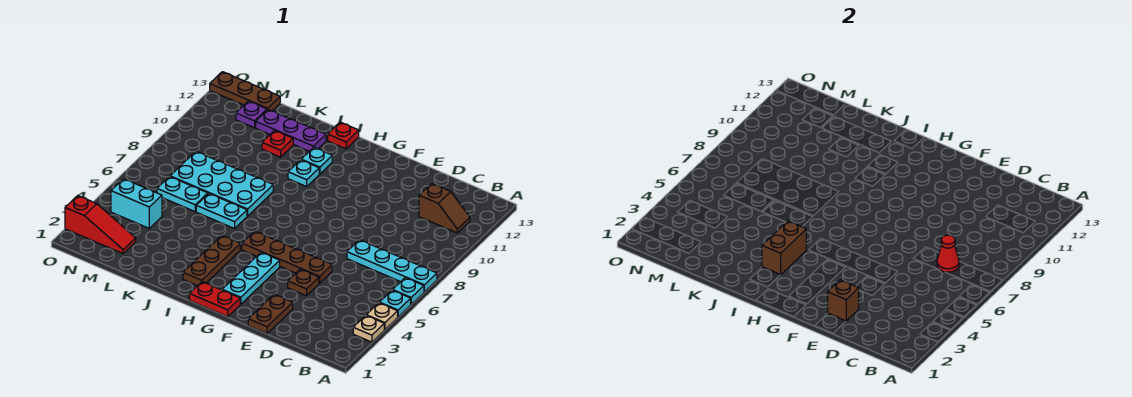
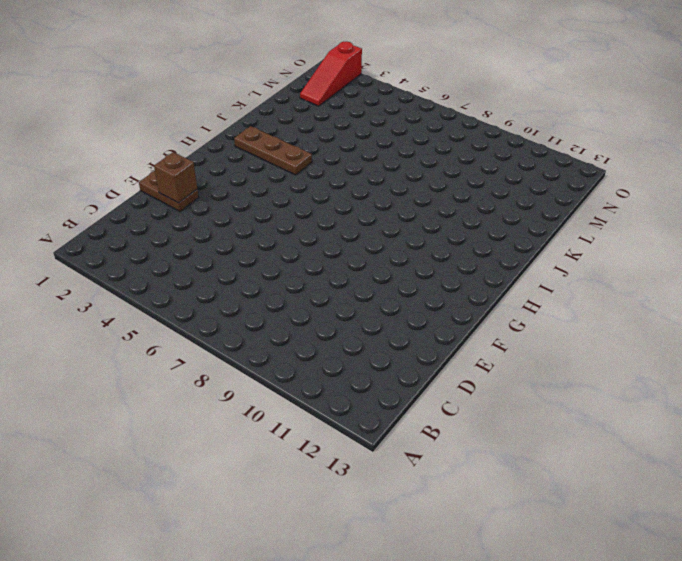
none -> tan 1x1 plate [353,315,384,342]
none -> tan 1x1 plate [366,303,398,330]
none -> cyan 1x1 plate [379,290,411,317]

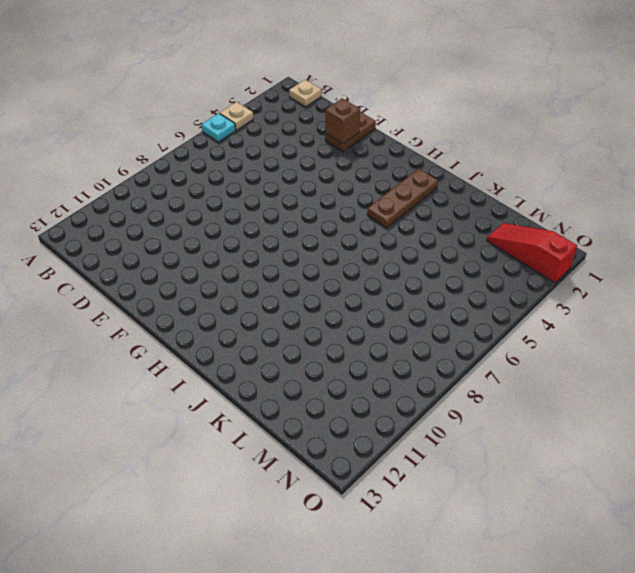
tan 1x1 plate [289,80,322,107] -> tan 1x1 plate moved to [353,315,384,342]
none -> cyan 1x1 plate [393,278,424,304]
none -> cyan 1x4 plate [347,240,437,292]
none -> brown 1x2 slope [419,183,470,233]

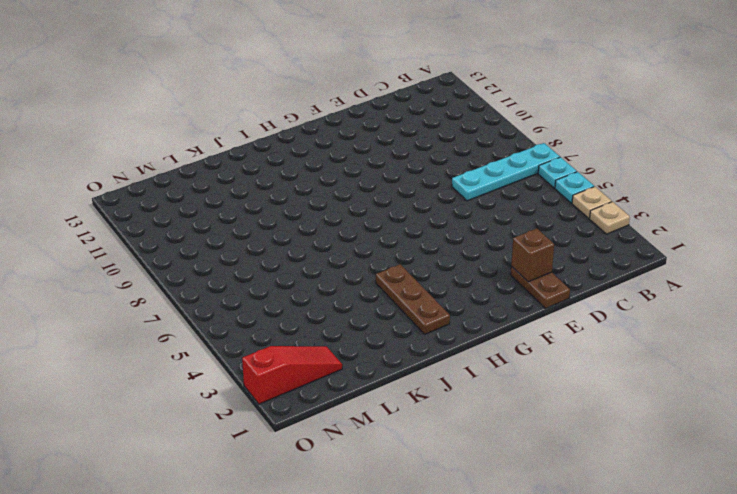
none -> brown 1x2 slope [419,183,470,233]
none -> brown 1x1 plate [288,269,319,296]
none -> brown 1x4 plate [242,231,332,283]

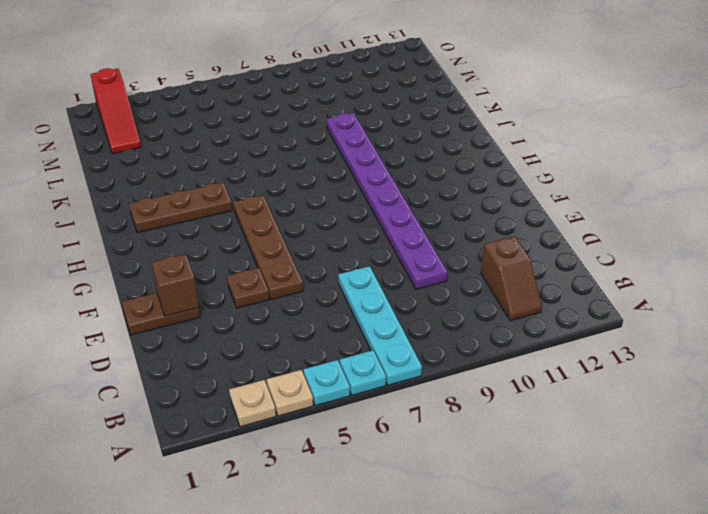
purple 1x8 plate [327,113,447,289] -> none
none -> red 1x2 plate [189,282,240,317]
none -> cyan 1x3 plate [222,252,280,304]
none -> cyan 1x1 plate [288,160,319,187]

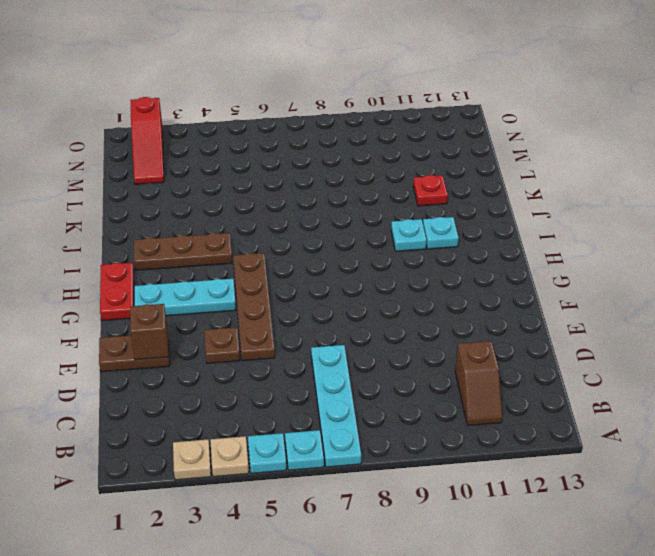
none -> red 1x1 plate [328,122,359,149]
none -> cyan 1x2 plate [196,194,247,229]
none -> cyan 2x4 plate [170,152,273,216]

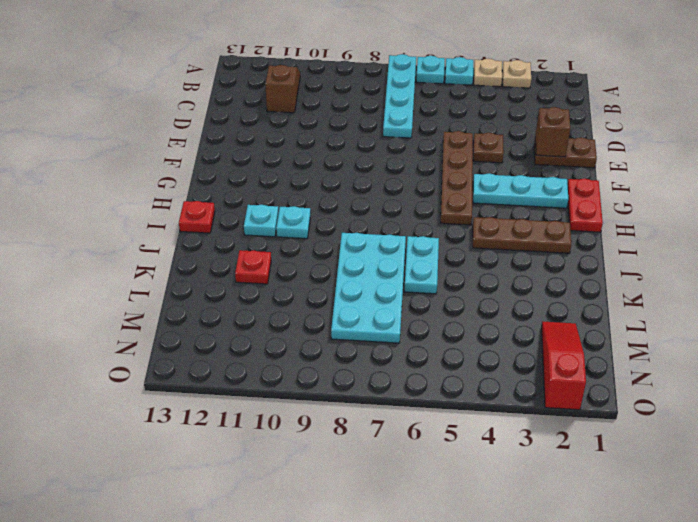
none -> purple 1x3 plate [256,110,326,151]
none -> cyan 1x2 plate [157,176,208,212]
none -> cyan 1x2 brick [111,179,162,228]

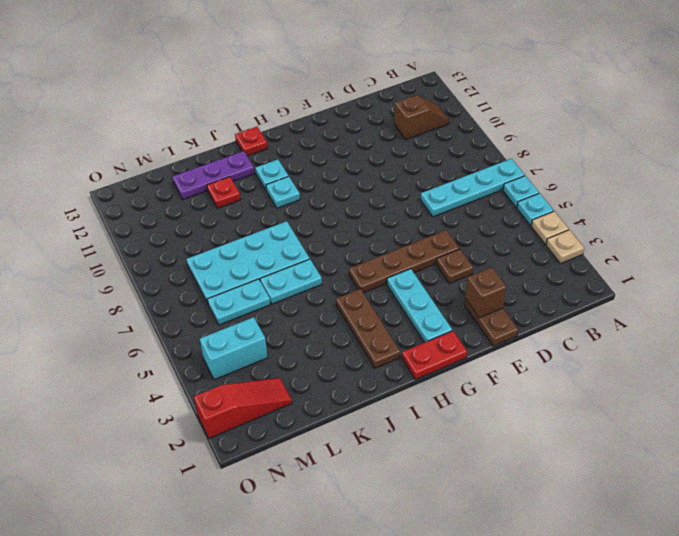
none -> purple 1x1 plate [236,101,267,128]
none -> brown 1x3 plate [210,72,280,111]
none -> red 1x1 cone [937,235,959,272]

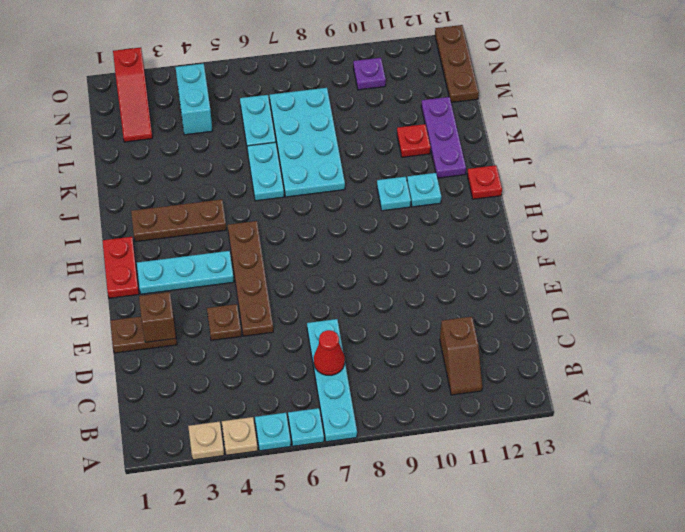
purple 1x1 plate [353,58,386,90] -> purple 1x1 plate moved to [236,101,267,128]
none -> brown 1x2 brick [762,221,806,275]

